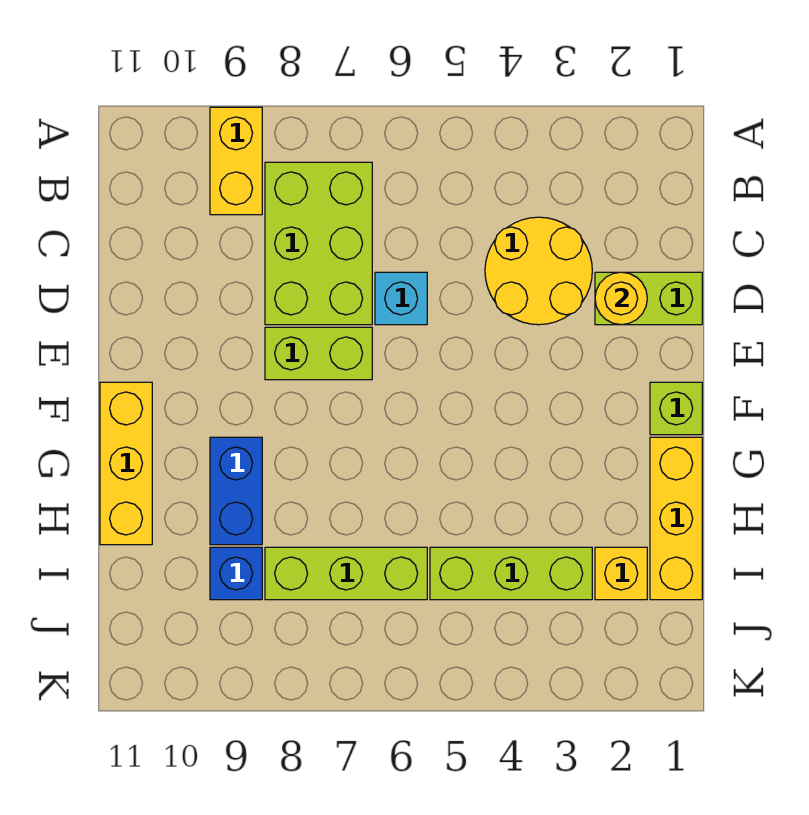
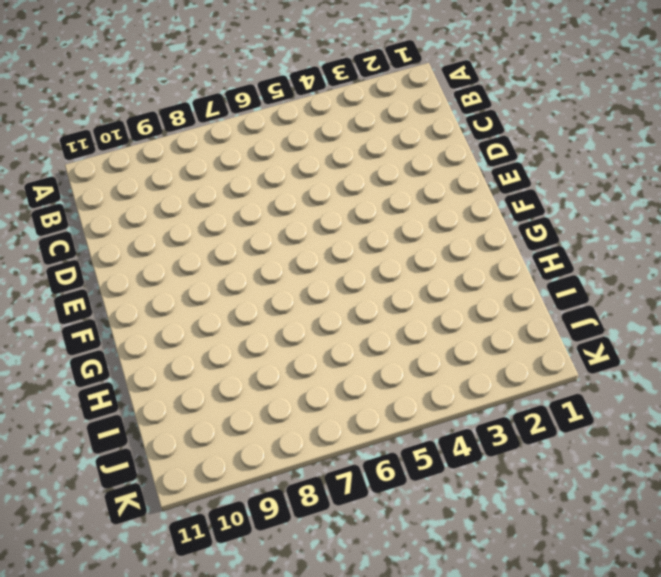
none -> yellow 1x2 brick [210,107,262,215]
none -> lime 2x3 brick [265,162,372,325]
none -> yellow 2x2 round brick [485,217,592,325]

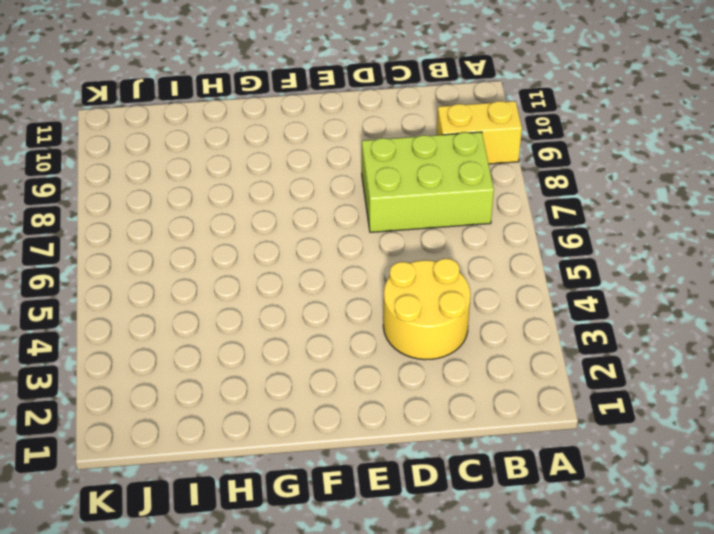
none -> lime 1x2 brick [595,272,702,325]
none -> cyan 1x1 brick [375,272,427,325]
none -> lime 1x2 brick [265,327,372,380]

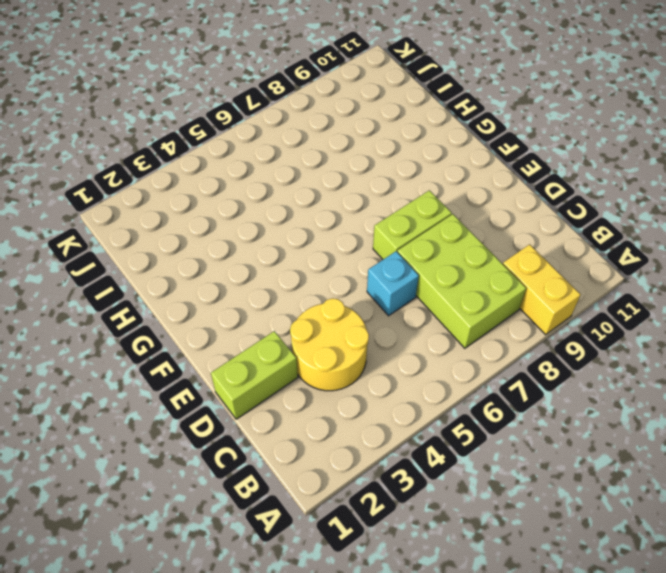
none -> lime 1x1 brick [650,382,702,435]
none -> yellow 1x3 brick [100,382,152,545]
none -> yellow 1x3 brick [650,437,702,600]

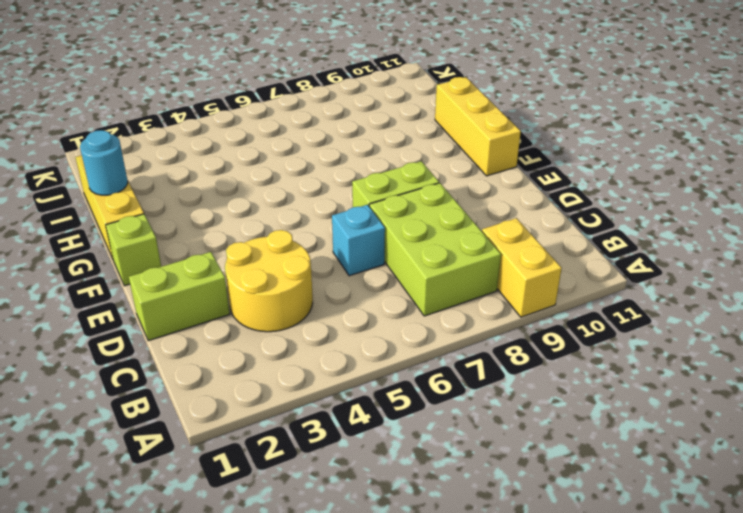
cyan 1x1 round brick [80,130,128,195] -> none
none -> blue 1x2 brick [210,437,262,545]
none -> yellow 1x1 brick [595,547,647,600]
none -> lime 1x3 brick [430,547,592,600]

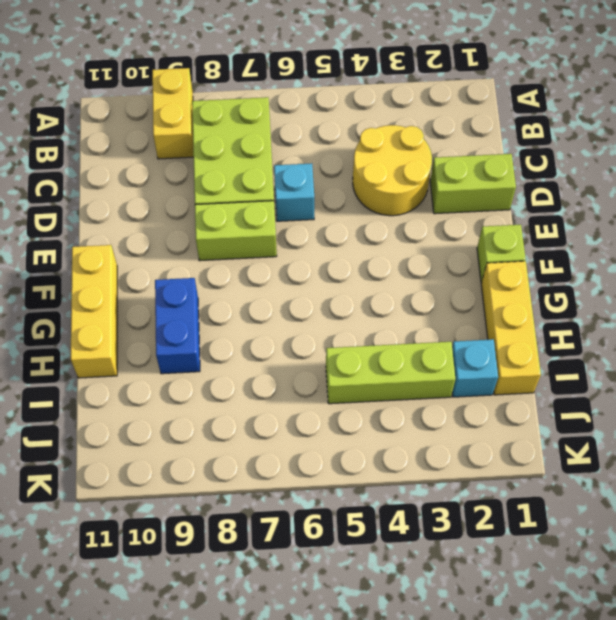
cyan 1x1 brick [452,339,498,397] -> yellow 1x1 brick [595,547,647,600]
none -> lime 1x3 brick [265,547,427,600]
none -> blue 1x1 brick [210,547,262,600]
none -> yellow 1x1 round brick [595,272,647,325]

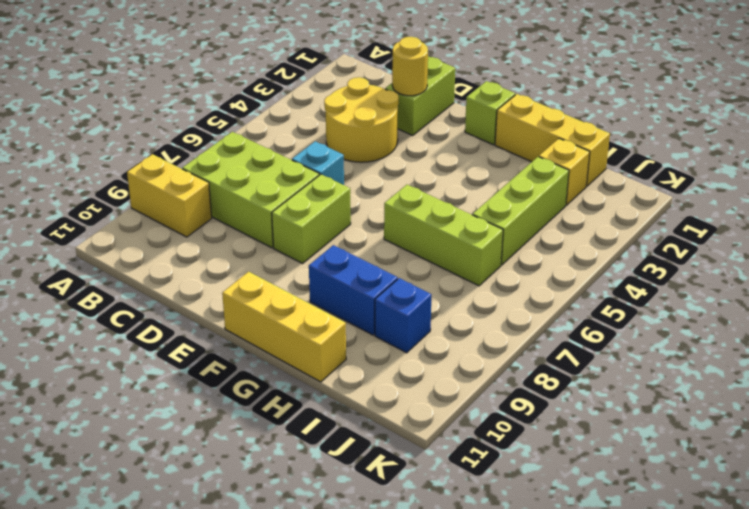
lime 1x3 brick [384,185,503,286] -> lime 1x3 brick turned to [265,547,427,600]

